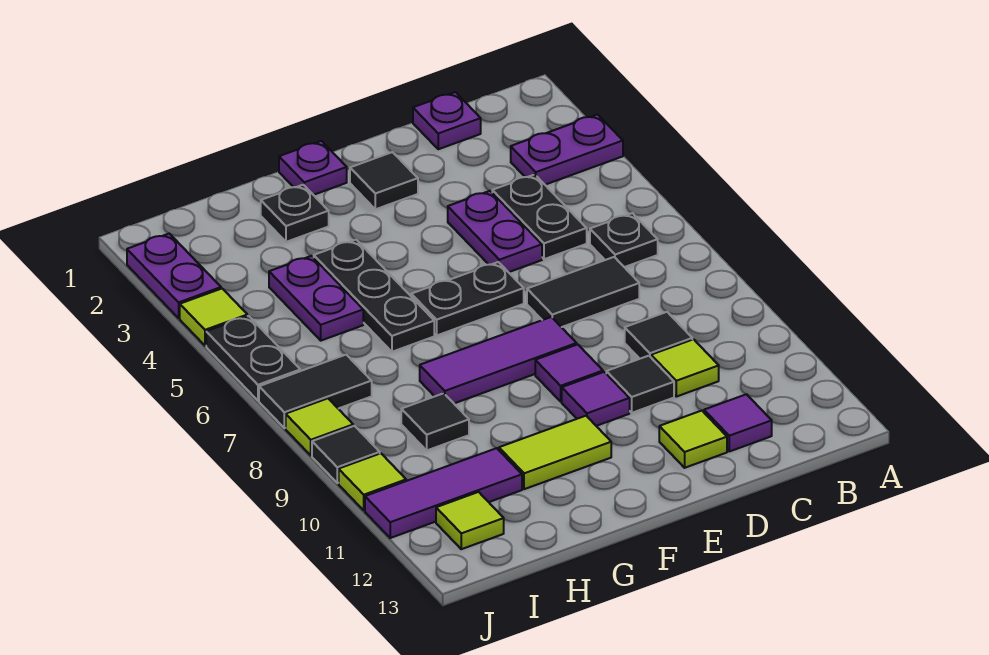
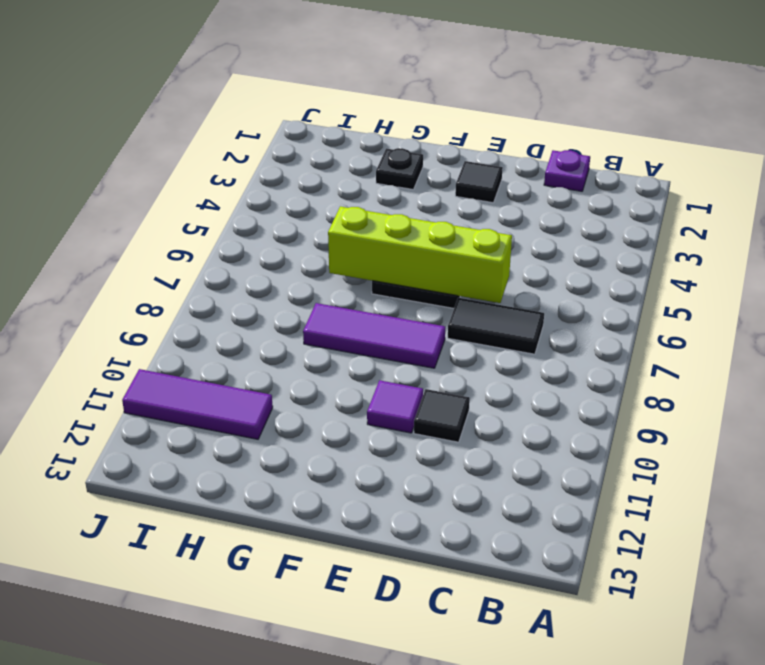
lime 1x4 brick [328,206,512,303] -> none
none -> purple 1x2 plate [511,114,623,185]
none -> black 1x1 plate [590,213,658,267]
none -> black 1x2 plate [492,175,587,259]
none -> black 1x1 tile [625,312,692,359]

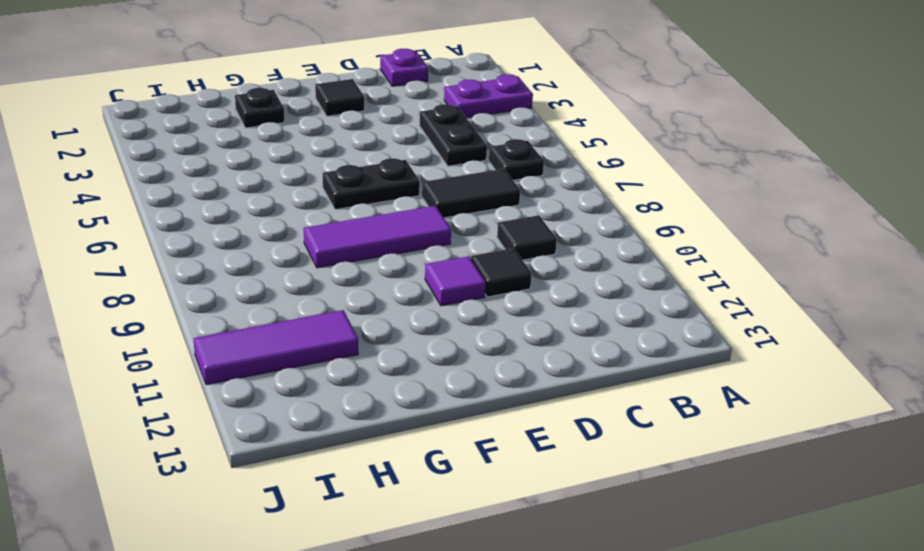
none -> lime 1x1 tile [651,339,719,397]
none -> purple 1x1 tile [704,394,772,451]
none -> purple 1x2 plate [448,191,542,272]
none -> lime 1x1 tile [659,411,727,468]

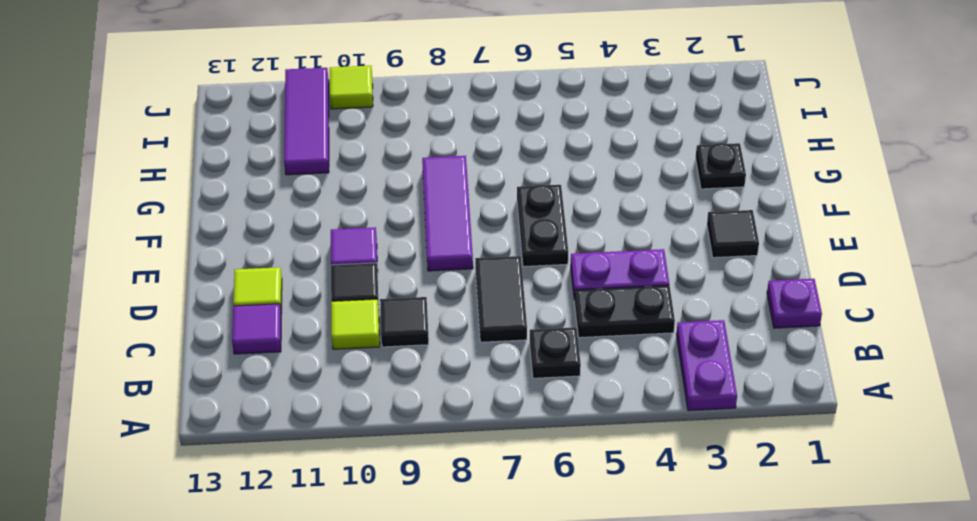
none -> purple 1x1 tile [535,344,603,401]
none -> purple 1x1 plate [279,141,347,195]
none -> lime 1x2 tile [499,416,611,489]
none -> black 1x3 plate [314,240,434,352]

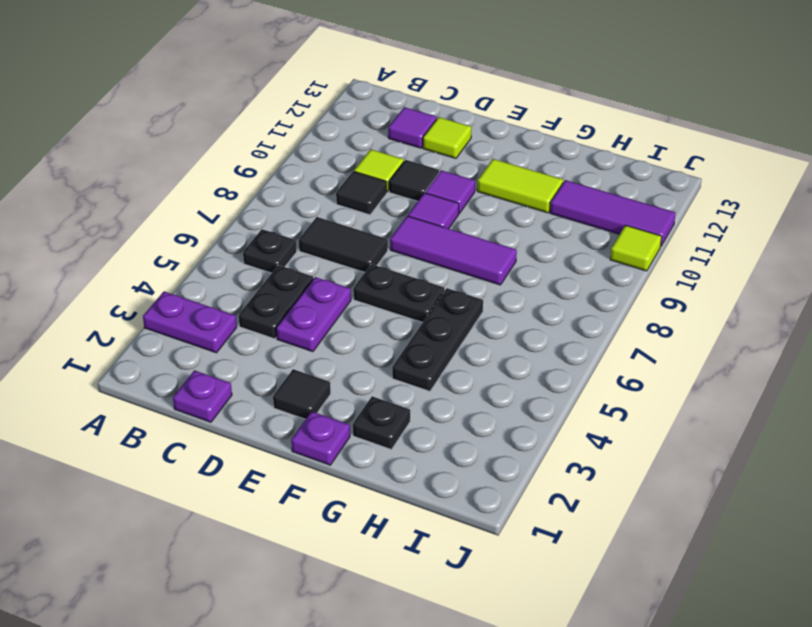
none -> purple 1x2 plate [269,256,363,341]
none -> black 1x1 tile [401,393,469,450]
none -> black 1x2 tile [259,355,372,428]
none -> lime 1x1 tile [436,492,504,549]

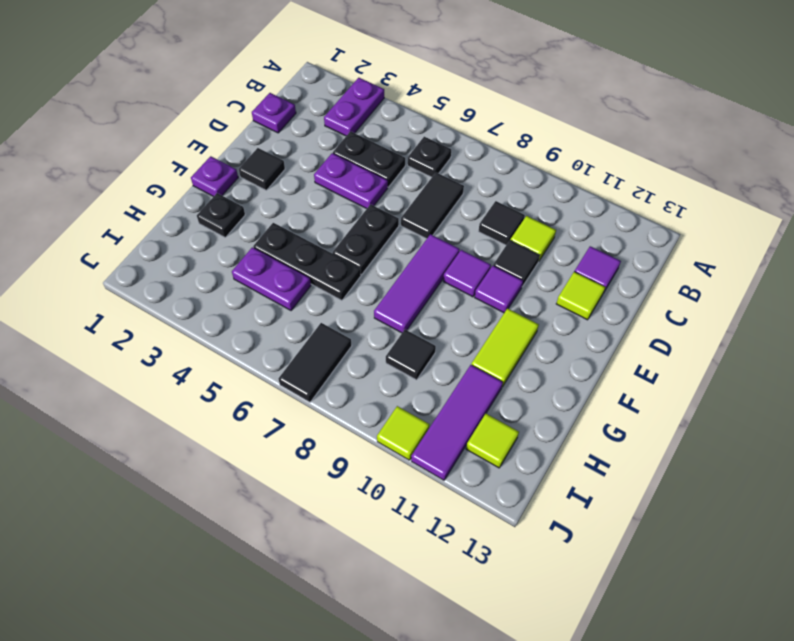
none -> purple 1x2 plate [127,234,221,318]
none -> lime 1x1 tile [180,289,247,346]
none -> black 1x2 plate [206,316,300,401]
none -> lime 1x1 tile [286,398,353,456]

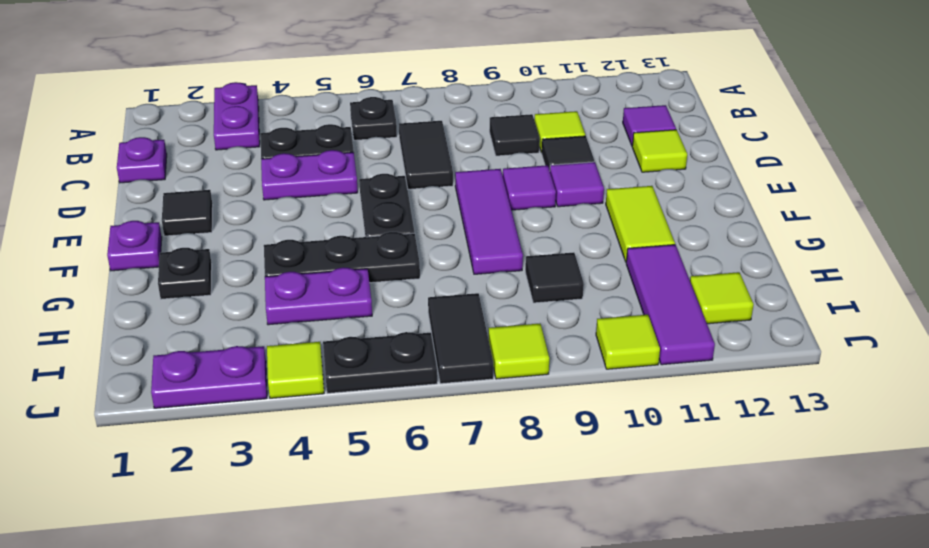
none -> black 1x1 tile [312,426,380,483]

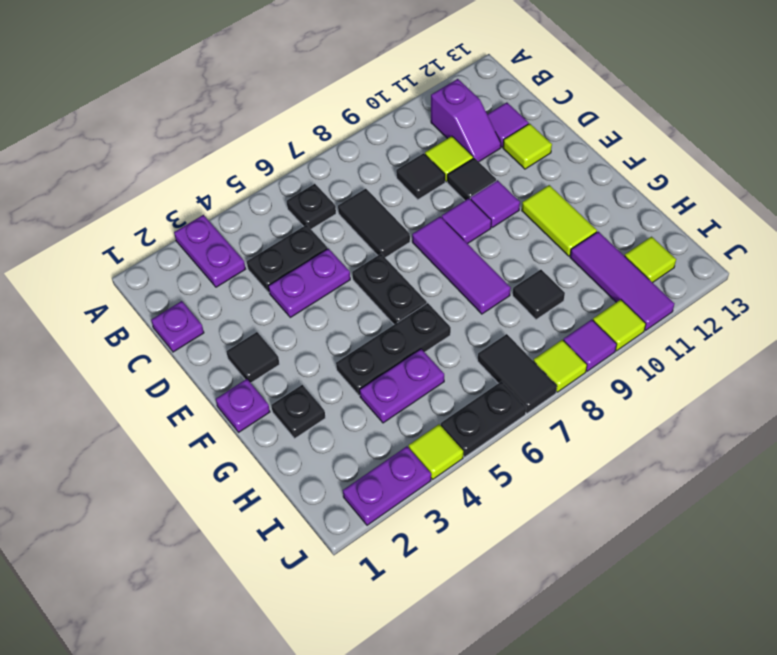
purple 1x2 slope [431,79,501,162] -> none
purple 1x1 tile [563,319,617,371] -> black 1x1 tile [312,426,380,483]

